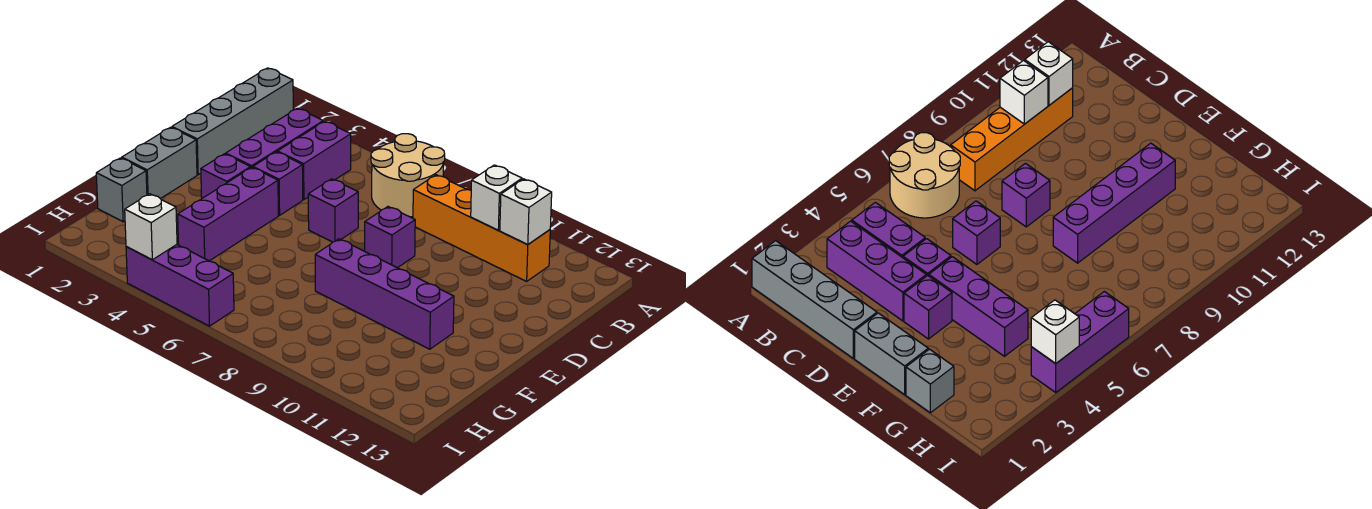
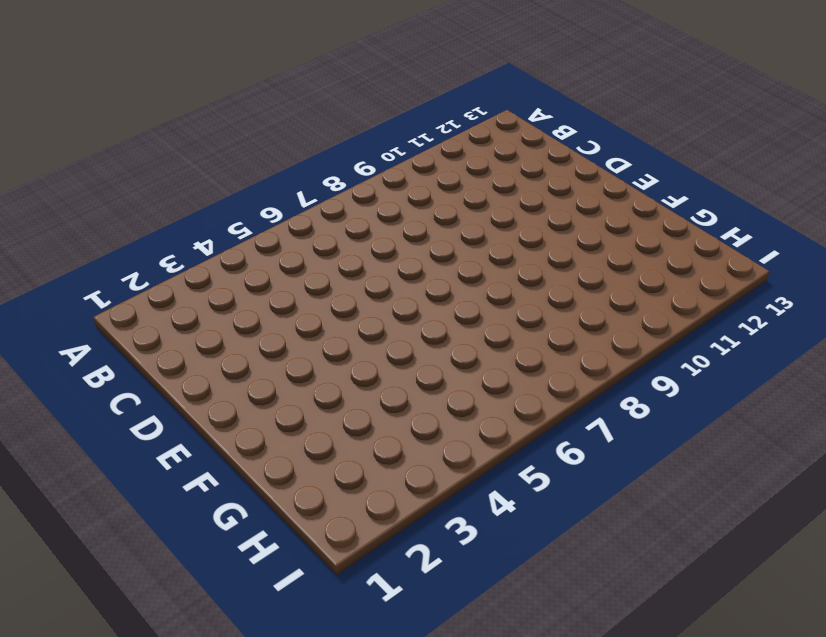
none -> grey 1x4 brick [172,68,293,175]
none -> tan 2x2 round brick [371,134,445,217]
none -> purple 1x3 brick [226,108,323,168]

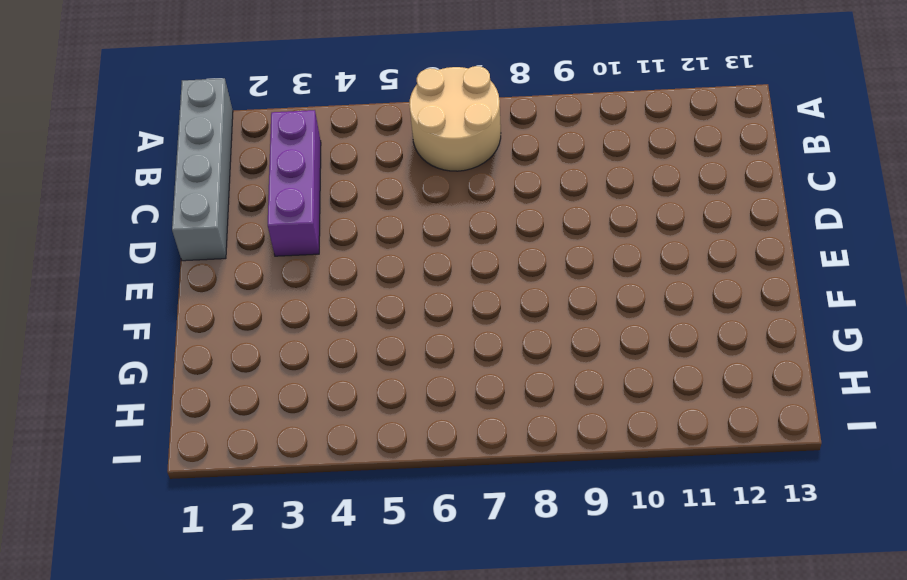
none -> purple 1x2 brick [278,121,351,200]
none -> orange 1x4 brick [413,175,550,281]
none -> purple 1x1 brick [253,152,303,215]

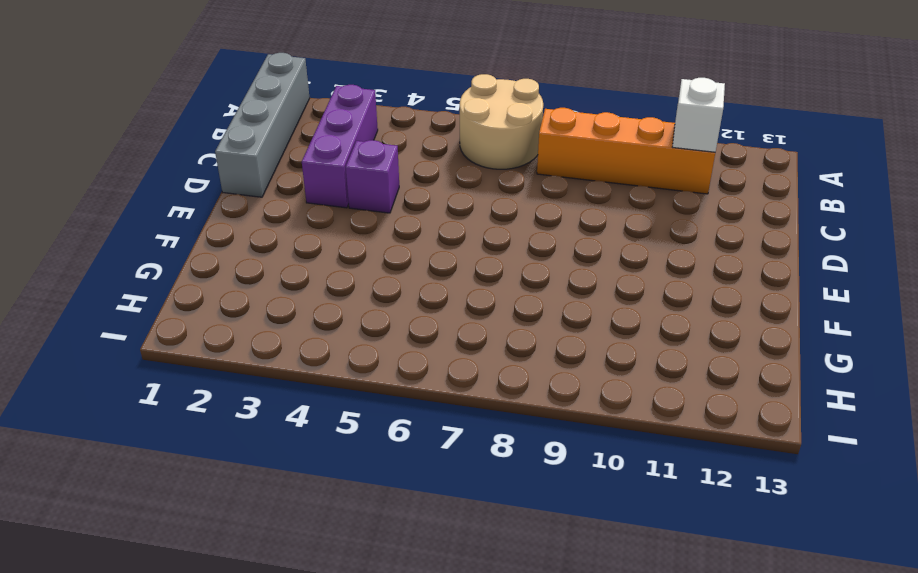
none -> purple 1x2 brick [278,121,351,200]
none -> purple 1x1 brick [308,179,358,242]
none -> purple 1x1 brick [365,207,415,268]

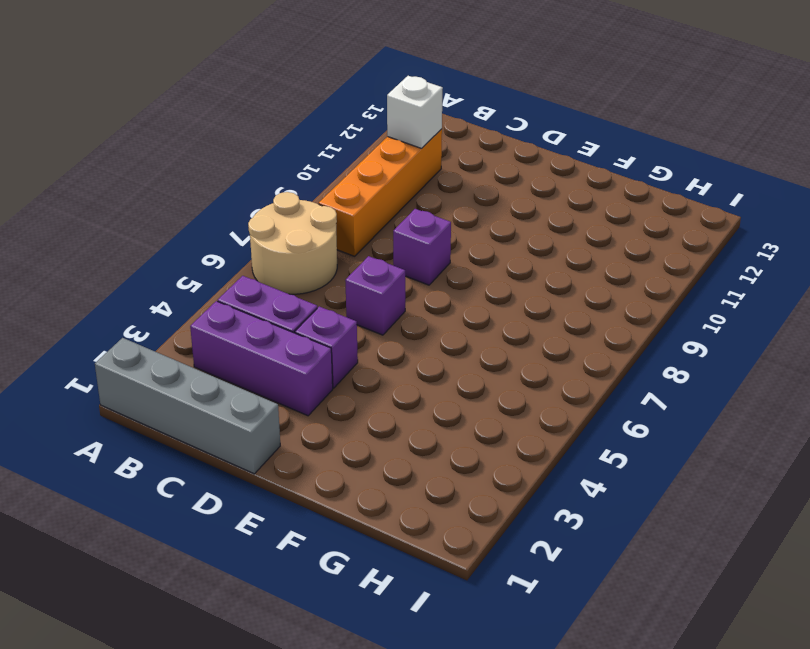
none -> grey 1x2 brick [122,127,197,199]
none -> purple 1x1 brick [201,154,250,198]
none -> purple 1x3 brick [178,167,278,261]

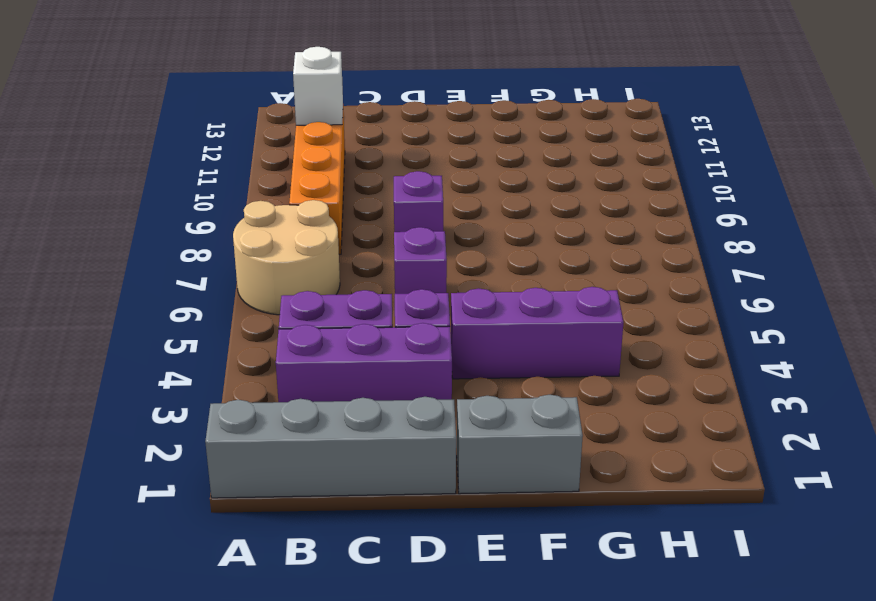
none -> purple 1x1 brick [201,154,250,198]
none -> purple 1x4 brick [315,239,454,349]
none -> grey 1x1 brick [96,158,147,222]

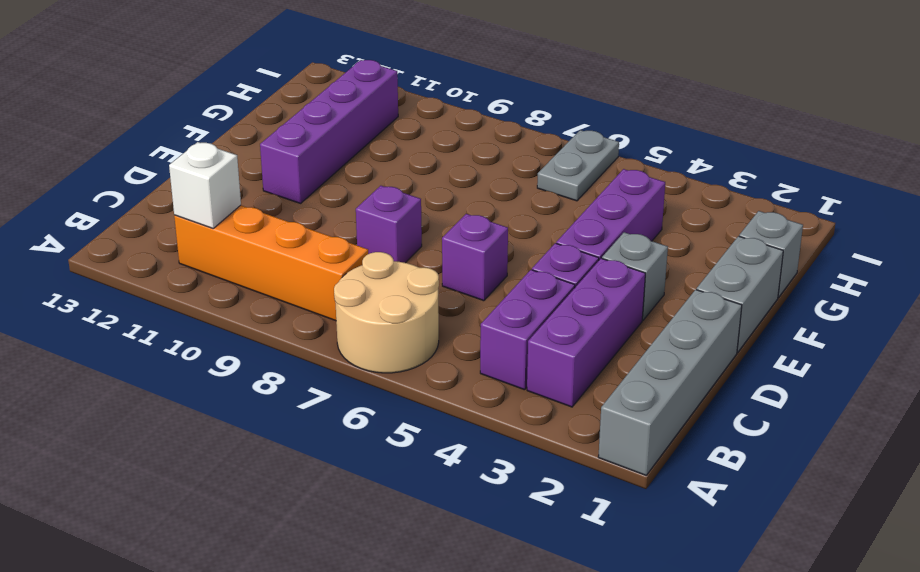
grey 1x1 brick [602,232,668,320] -> purple 1x1 brick [201,154,250,198]
purple 1x4 brick [260,60,398,203] -> purple 1x4 brick turned to [315,239,454,349]
grey 1x2 plate [537,130,619,201] -> purple 1x3 brick [126,245,234,326]
none -> white 1x1 brick [471,165,522,230]
none -> white 1x1 brick [125,194,177,260]

